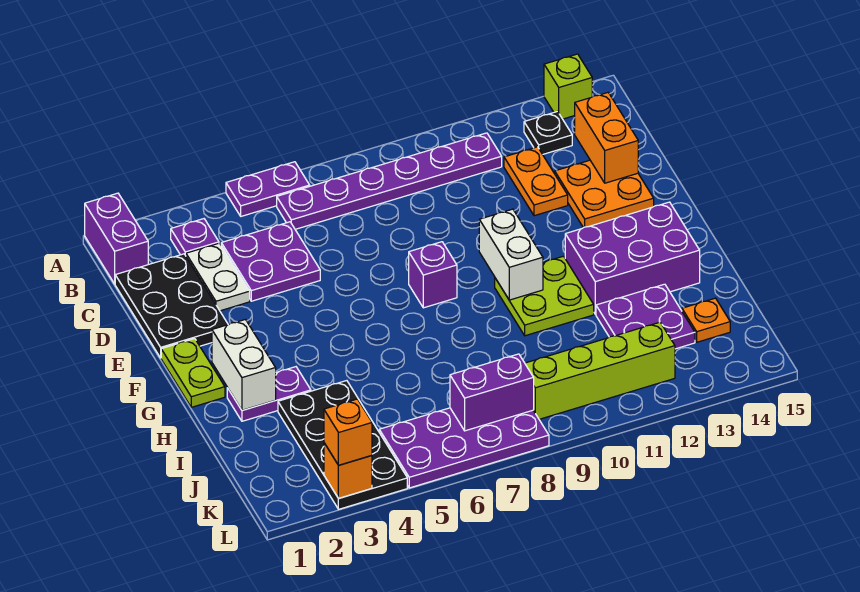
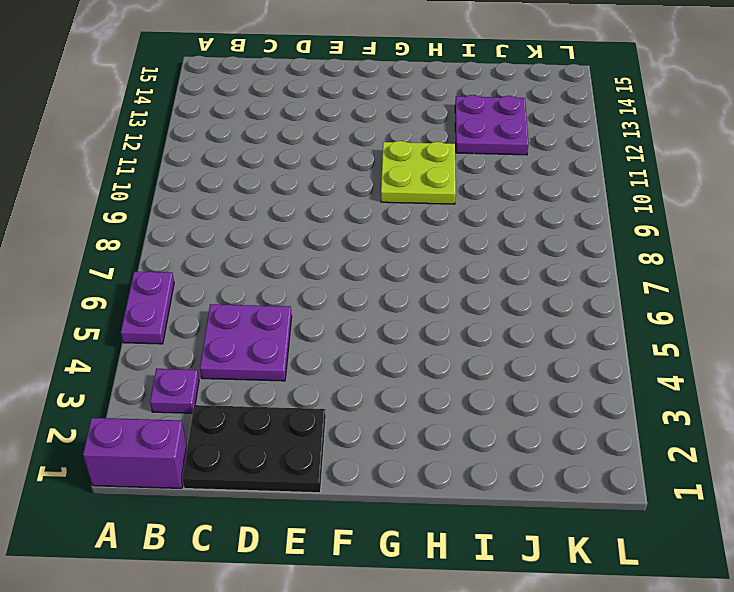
none -> lime 1x1 brick [544,54,592,119]
none -> purple 1x6 plate [277,133,502,229]
none -> black 1x1 plate [524,112,572,154]

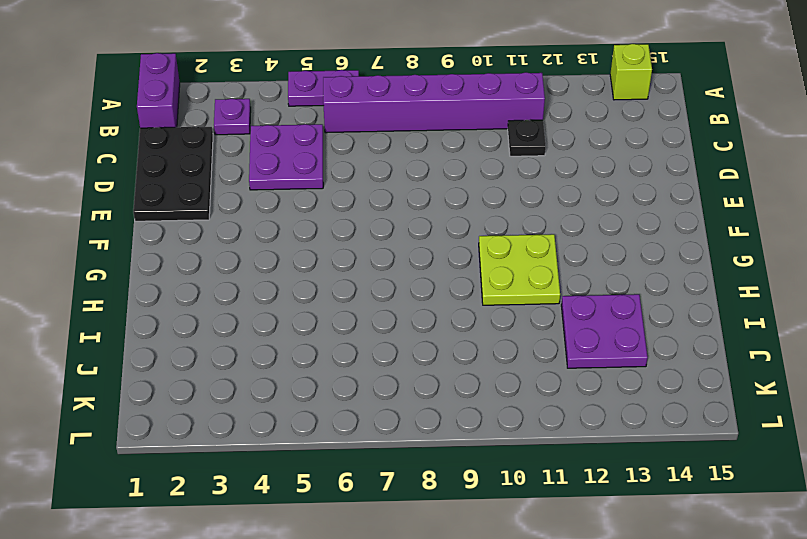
purple 1x6 brick [323,72,545,133] -> purple 1x6 plate [277,133,502,229]
black 1x1 plate [508,120,546,156] -> black 1x1 plate moved to [524,112,572,154]
none -> white 1x2 plate [186,243,250,311]
none -> orange 1x2 plate [504,147,568,216]
none -> orange 2x2 plate [555,160,654,228]

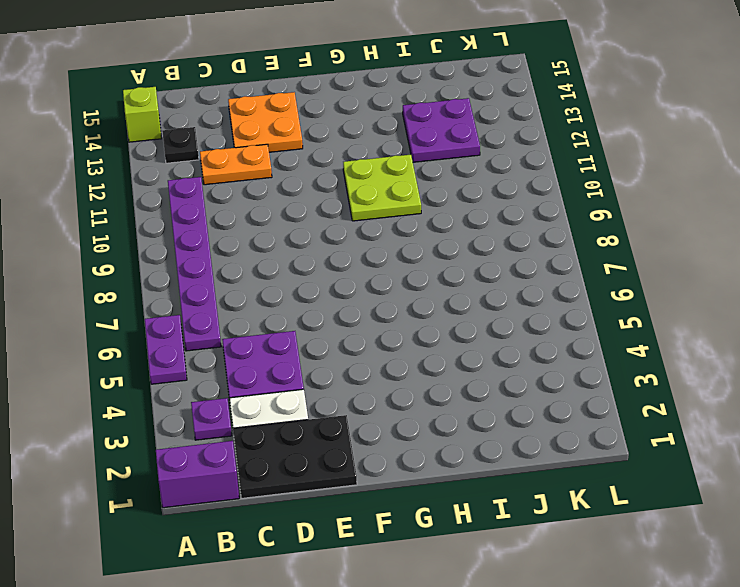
none -> lime 1x2 plate [161,339,225,407]
none -> purple 1x1 brick [409,242,457,308]
none -> purple 2x3 brick [565,202,700,314]

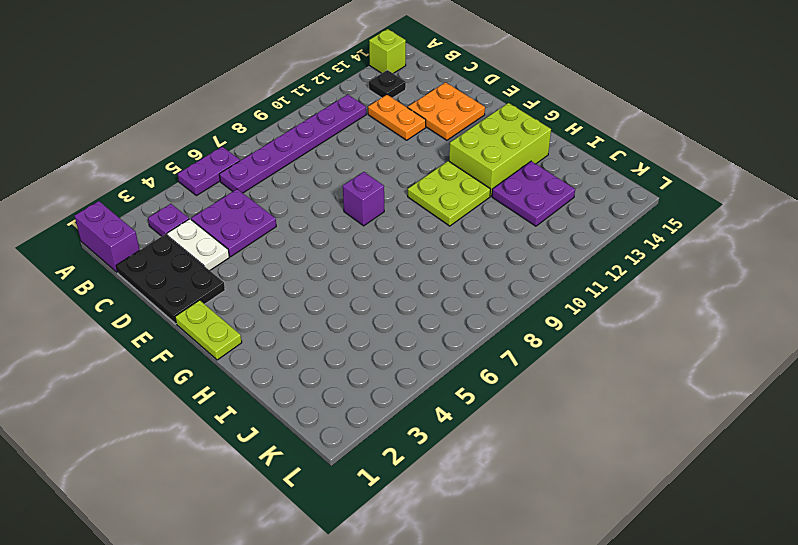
lime 2x3 brick [449,103,551,196] -> purple 2x3 brick [565,202,700,314]
none -> purple 1x2 plate [227,367,311,421]
none -> black 2x4 plate [278,381,407,509]
none -> orange 1x1 plate [682,298,730,342]

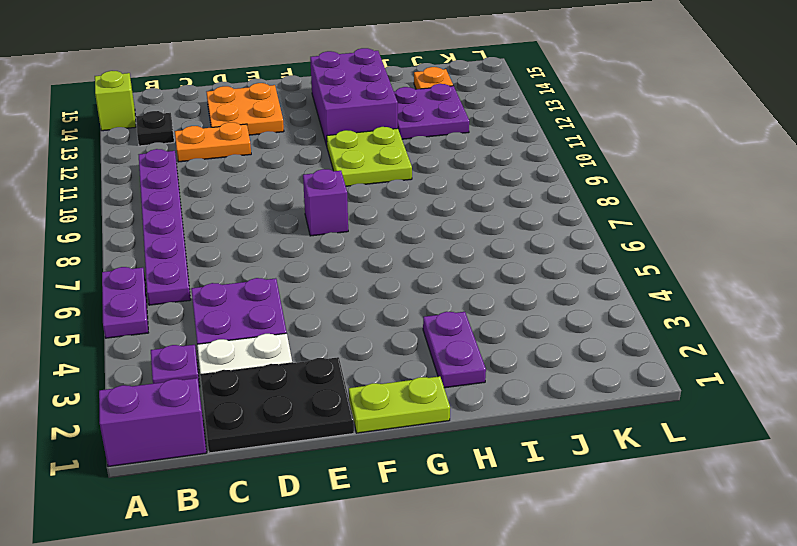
none -> black 2x4 plate [278,381,407,509]
none -> purple 2x4 plate [379,408,549,488]
none -> lime 1x4 brick [525,322,675,419]

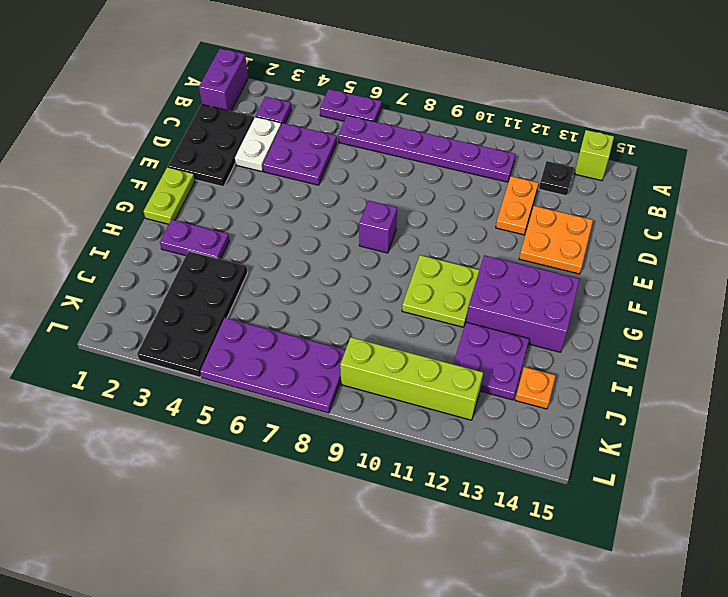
none -> orange 1x2 brick [575,93,638,183]
none -> white 1x2 brick [479,209,543,300]
none -> white 1x2 brick [212,320,276,410]

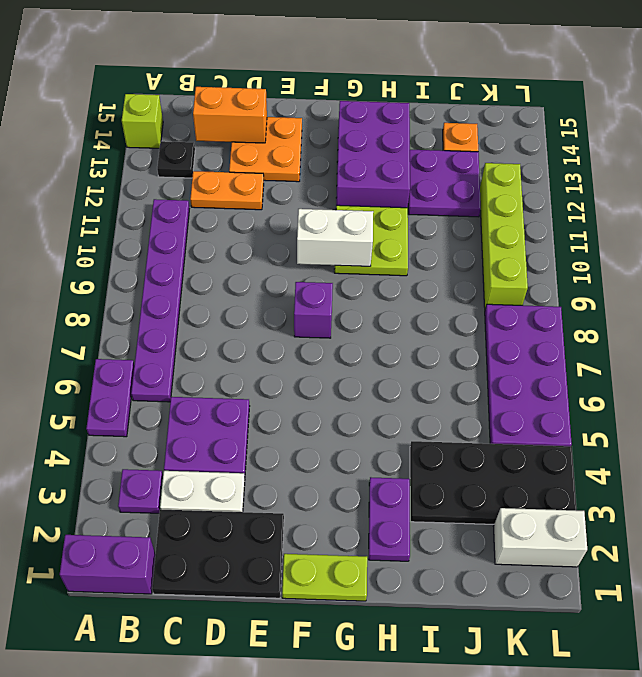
white 1x2 brick [494,508,587,567] -> white 1x2 brick moved to [212,320,276,410]
none -> purple 1x2 brick [450,354,534,431]
none -> orange 1x1 brick [324,443,372,498]
none -> orange 1x1 brick [324,399,372,465]

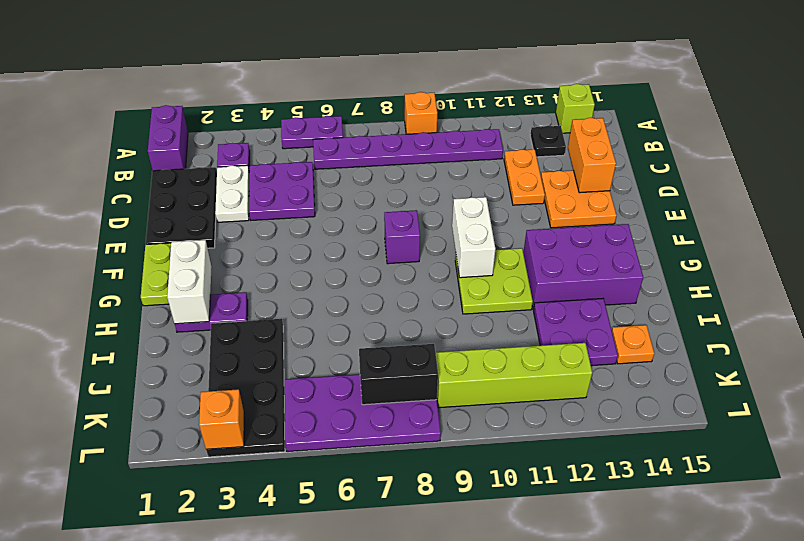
orange 1x1 brick [405,92,437,134] -> orange 1x1 brick moved to [324,399,372,465]
black 1x2 brick [359,344,438,405] -> purple 1x2 brick [450,354,534,431]

